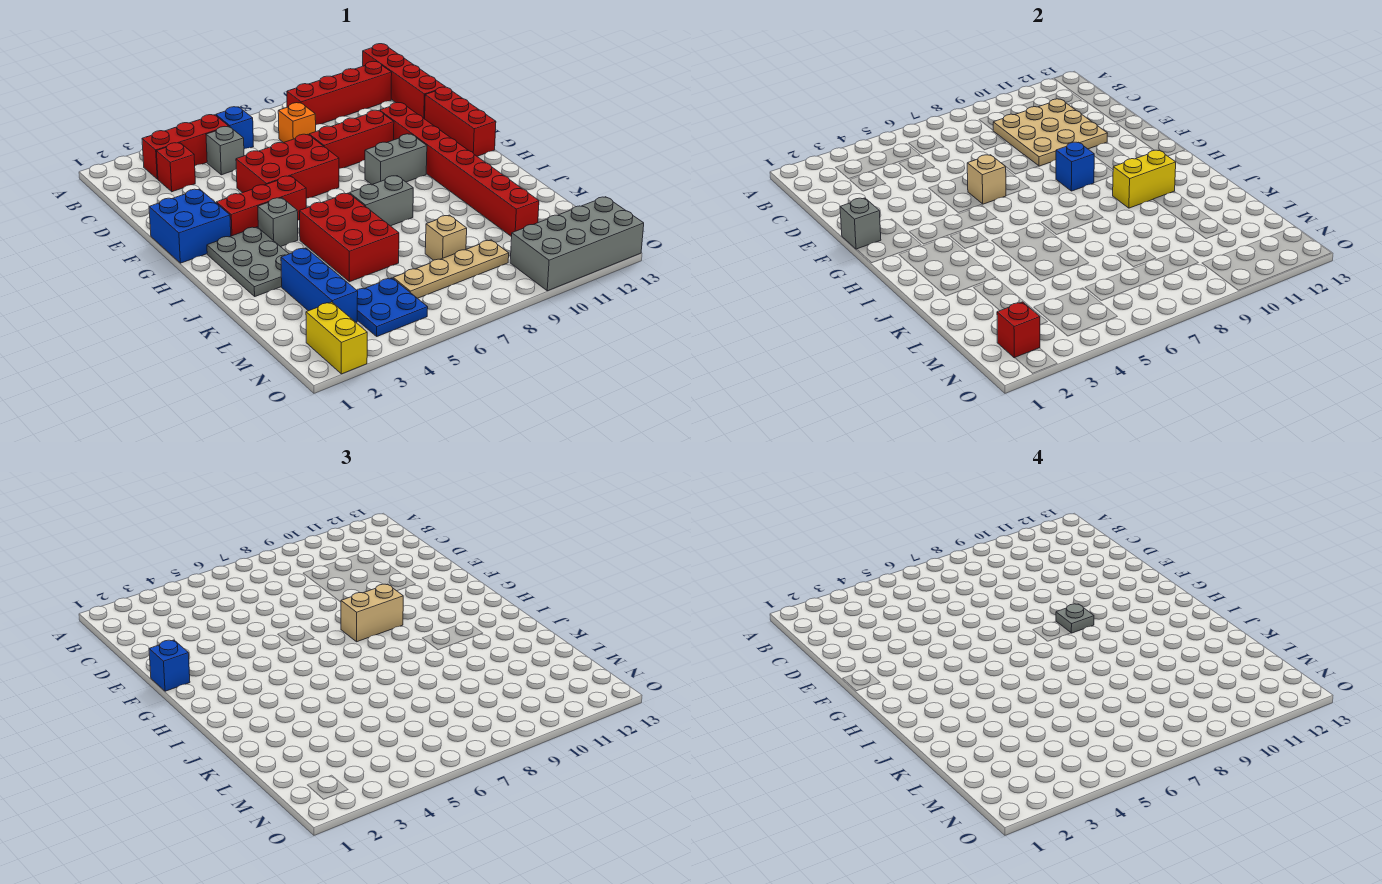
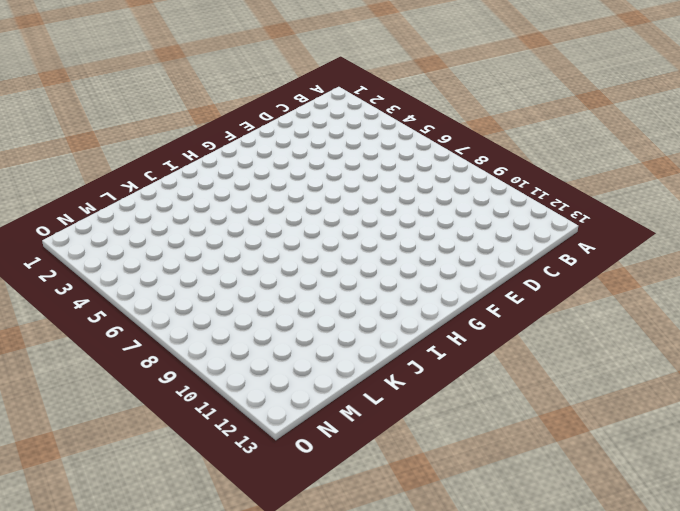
none -> red 1x4 brick [363,44,445,119]
none -> red 1x3 brick [142,115,229,179]
none -> blue 1x1 brick [216,107,254,149]
none -> red 1x4 brick [287,61,392,125]

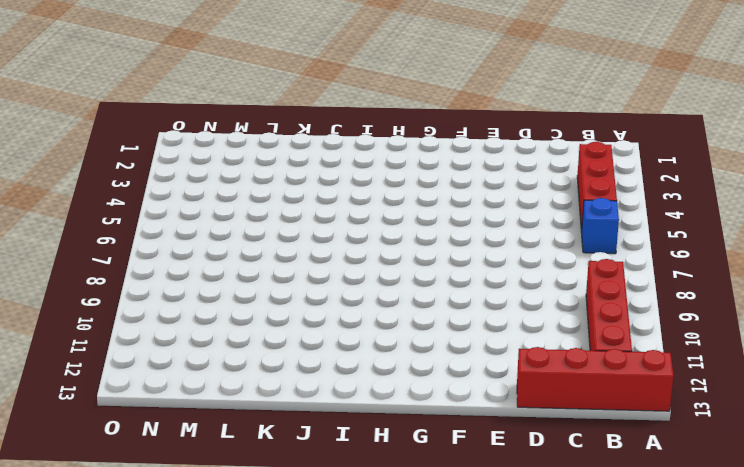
none -> red 1x1 brick [156,143,195,192]
none -> grey 1x1 brick [206,127,244,175]
none -> orange 1x1 brick [278,103,316,143]
none -> red 2x3 brick [236,134,339,198]

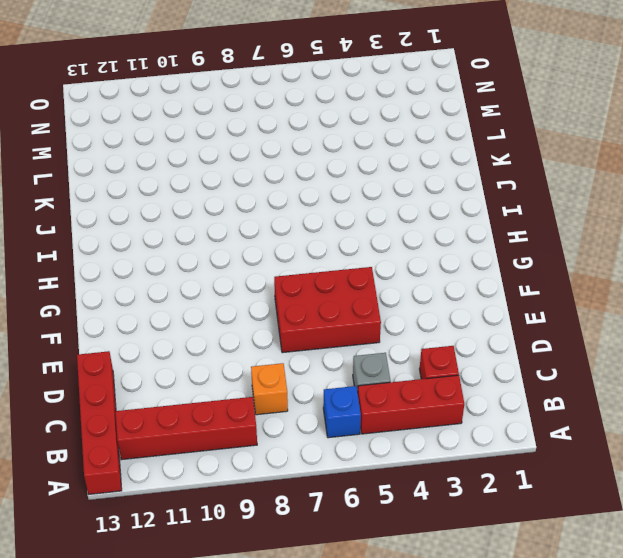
none -> red 1x3 brick [309,110,394,169]
none -> red 1x8 brick [380,102,539,237]
none -> red 1x3 brick [425,87,496,156]
none -> blue 2x2 brick [149,189,231,263]

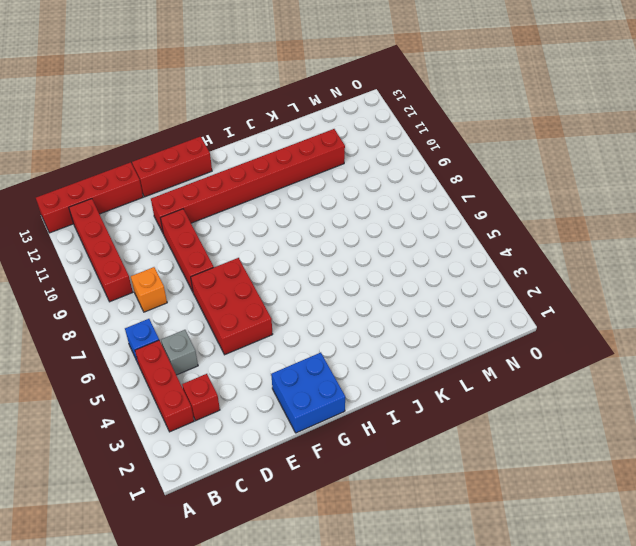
none -> red 1x3 brick [216,176,306,236]
none -> grey 1x2 brick [365,134,427,184]
none -> grey 2x3 plate [207,227,289,296]
none -> grey 1x1 brick [258,198,298,247]

